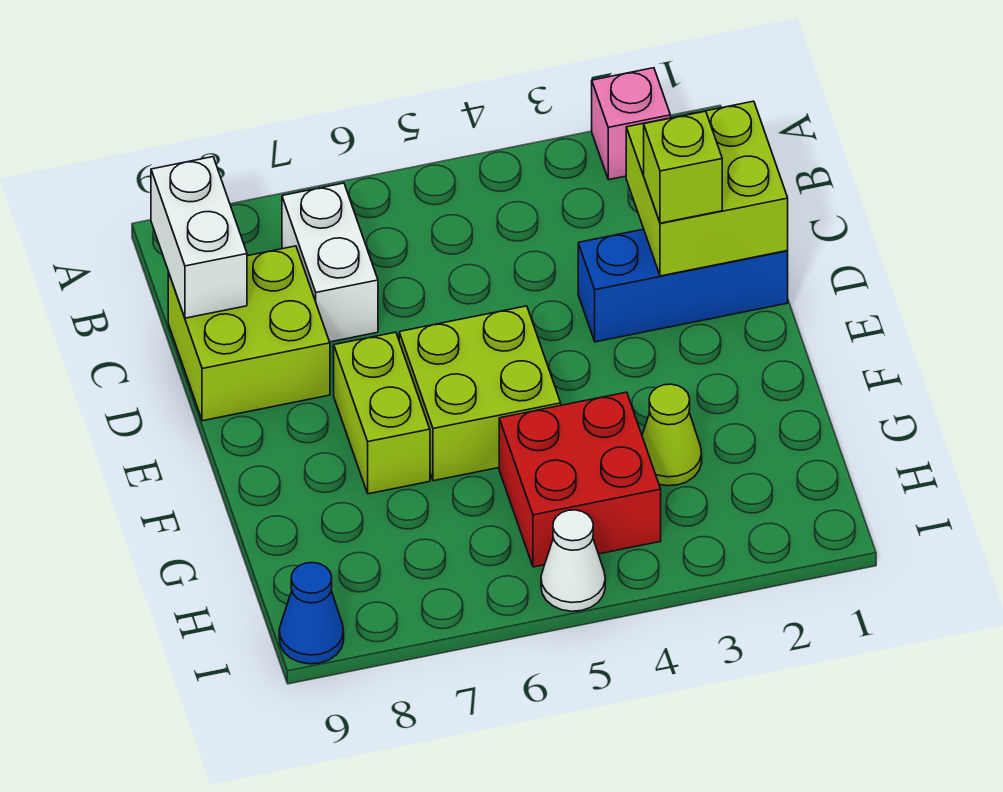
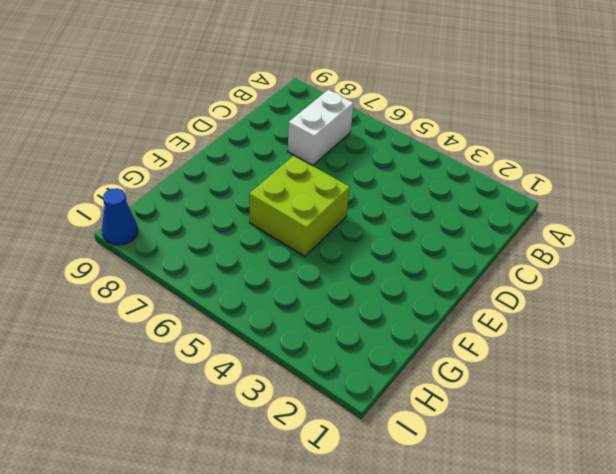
none -> pink 1x1 brick [592,68,670,180]
none -> lime 2x2 brick [168,246,330,421]
none -> blue 1x3 brick [578,229,788,342]

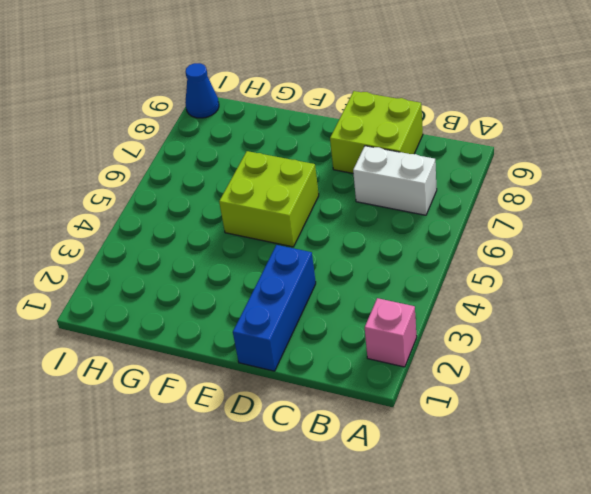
none -> lime 1x2 brick [334,332,430,494]
none -> lime 1x1 cone [642,384,702,486]
none -> red 2x2 brick [499,392,661,567]

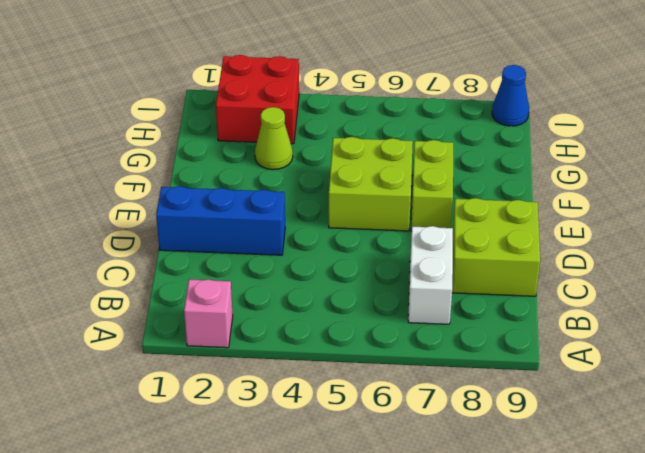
red 2x2 brick [216,55,299,144] -> red 2x2 brick moved to [499,392,661,567]
none -> white 1x1 cone [541,510,605,611]
none -> white 1x2 brick [151,157,247,318]
none -> lime 2x2 brick [626,101,788,276]

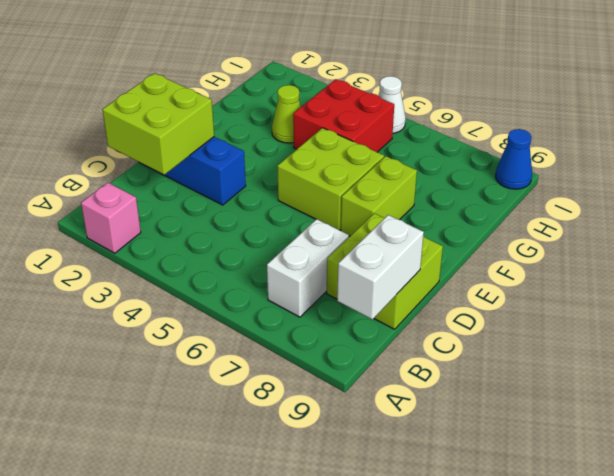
none -> lime 1x1 brick [644,111,722,223]

